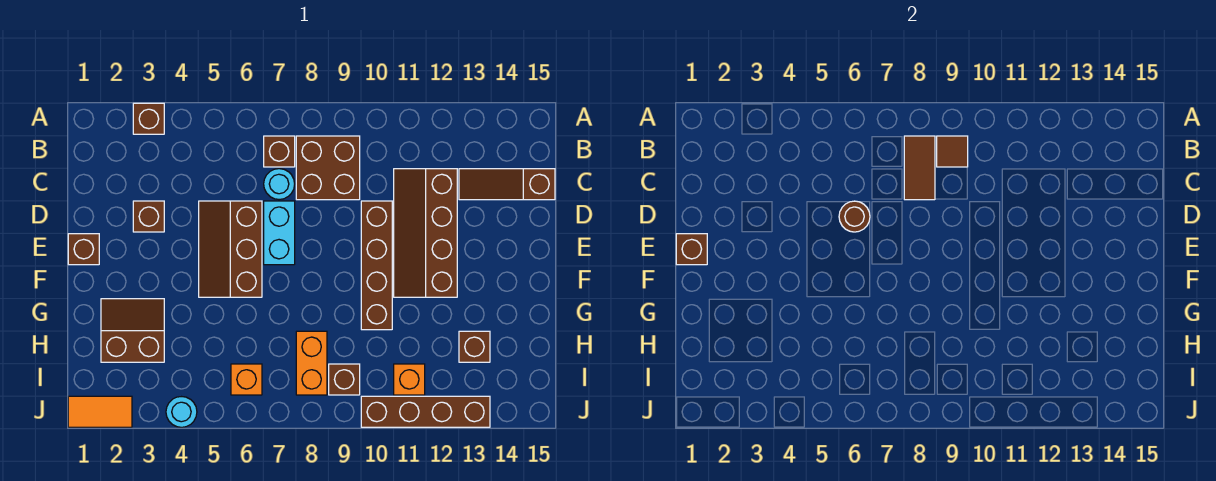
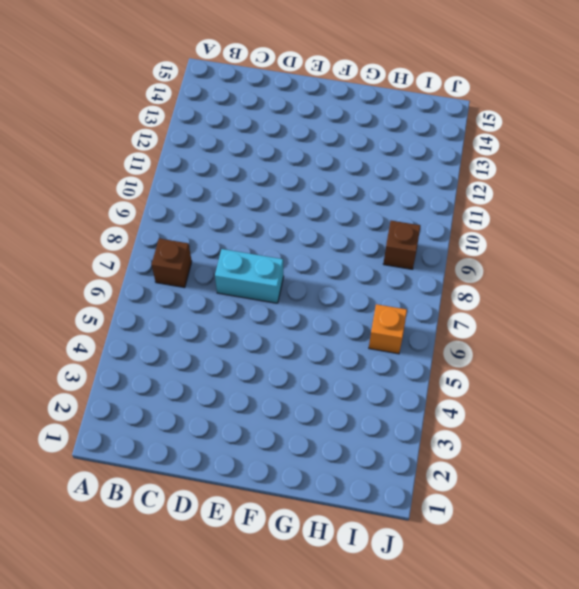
none -> brown 1x1 brick [133,103,164,134]
none -> brown 2x2 brick [296,136,360,200]
none -> cyan 1x1 round brick [264,169,295,200]

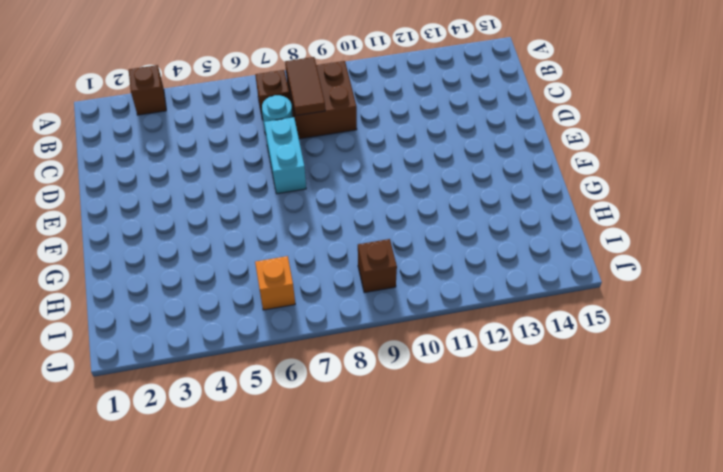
none -> brown 2x4 slope [394,169,457,297]
none -> brown 1x3 slope [459,169,555,200]
none -> brown 1x1 brick [133,201,164,232]

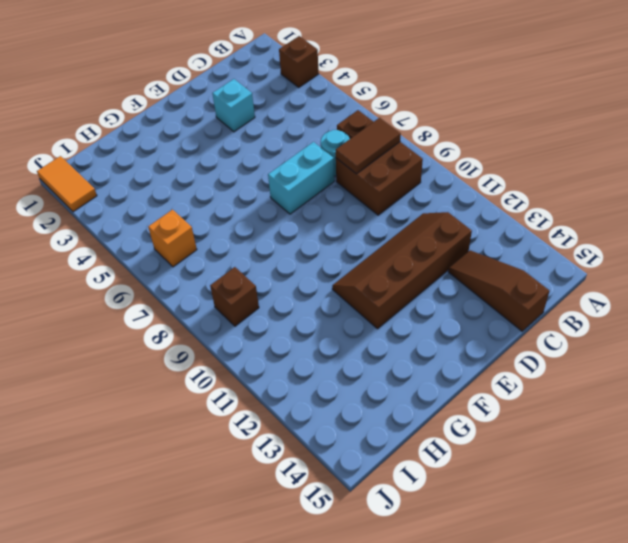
cyan 1x1 brick [212,79,255,132] -> brown 1x1 brick [133,201,164,232]
none -> brown 2x3 slope [199,201,262,297]
none -> brown 1x4 brick [361,201,392,330]
none -> brown 1x1 brick [68,234,99,265]

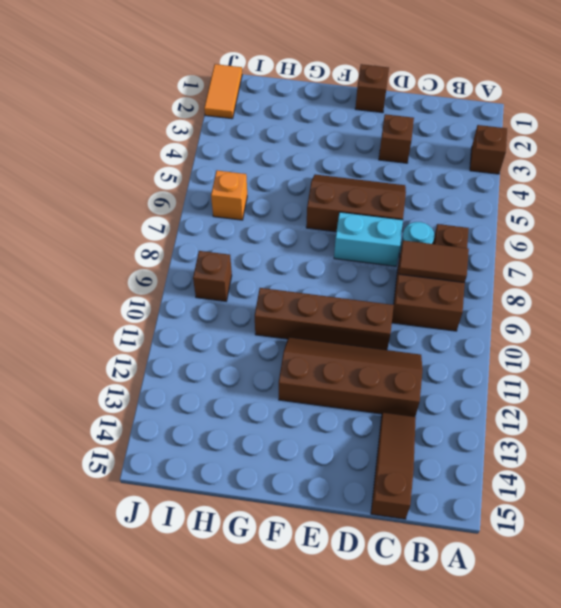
none -> brown 2x2 slope [101,299,164,362]
none -> orange 1x2 brick [296,331,327,395]
none -> brown 1x1 brick [459,331,490,362]

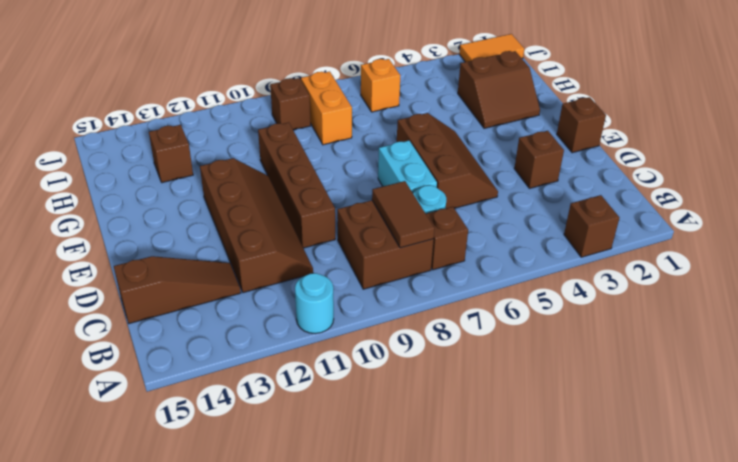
cyan 1x1 round brick [295,273,334,333] -> cyan 1x1 round brick moved to [166,397,197,427]
none -> orange 1x1 brick [394,364,425,395]
none -> brown 1x4 brick [361,396,490,427]
none -> brown 1x1 tile [937,136,968,167]

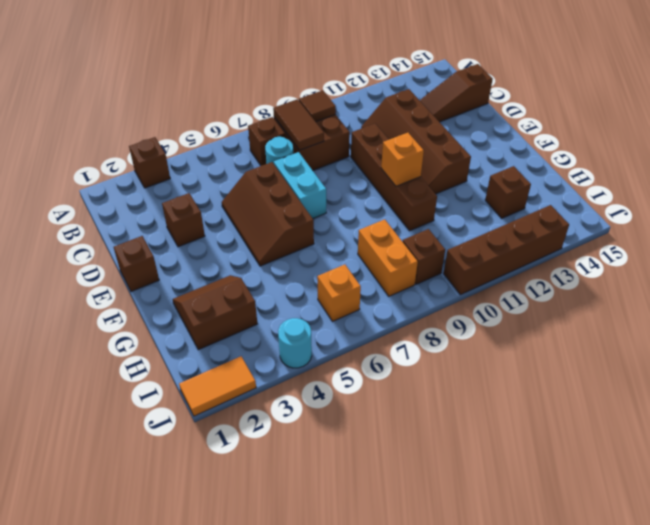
orange 1x1 brick [381,133,424,186] -> orange 1x1 brick moved to [394,364,425,395]
none -> brown 1x1 round brick [839,201,870,232]
none -> brown 1x1 brick [676,234,707,265]

